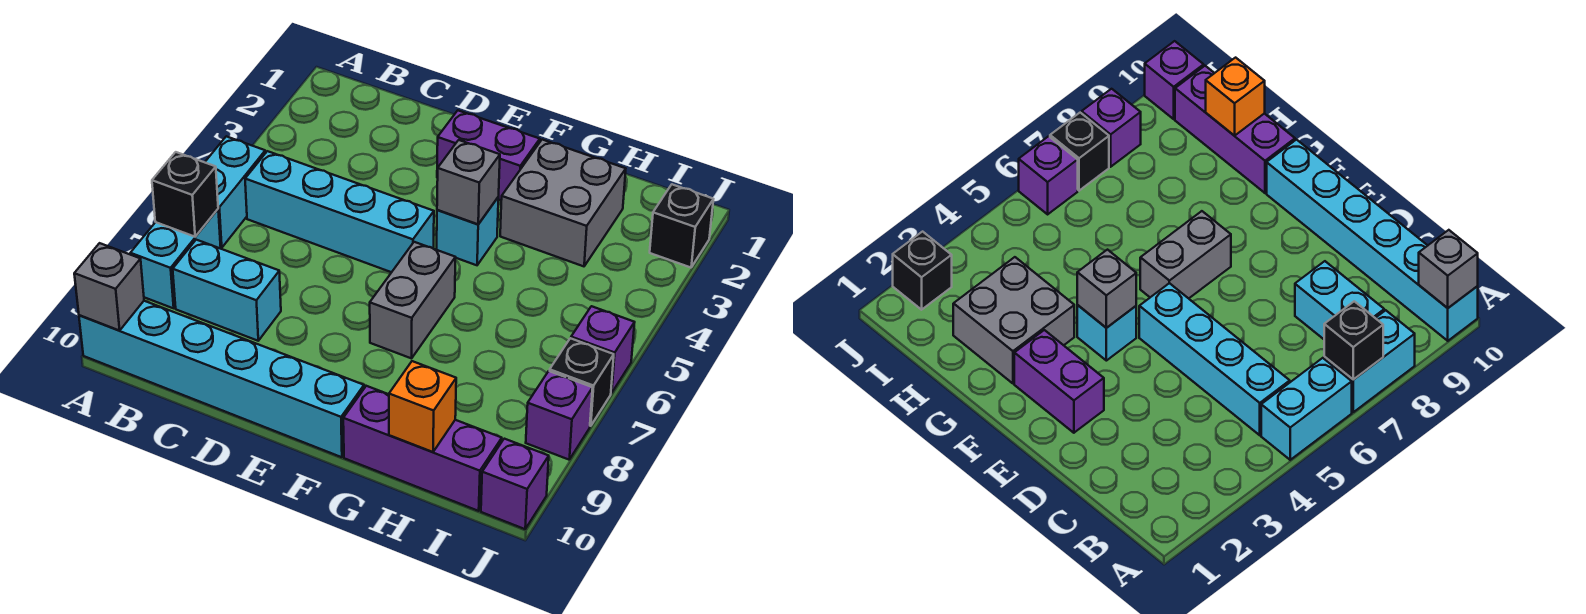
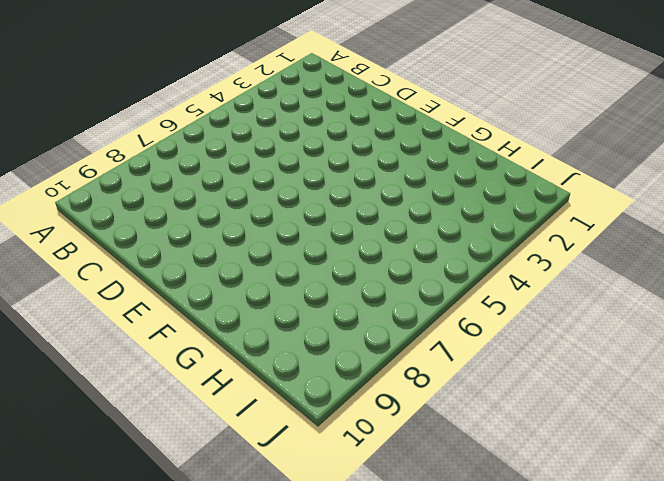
none -> cyan 1x2 brick [205,136,265,248]
none -> cyan 1x2 brick [130,209,221,308]
none -> cyan 1x6 brick [79,301,364,457]

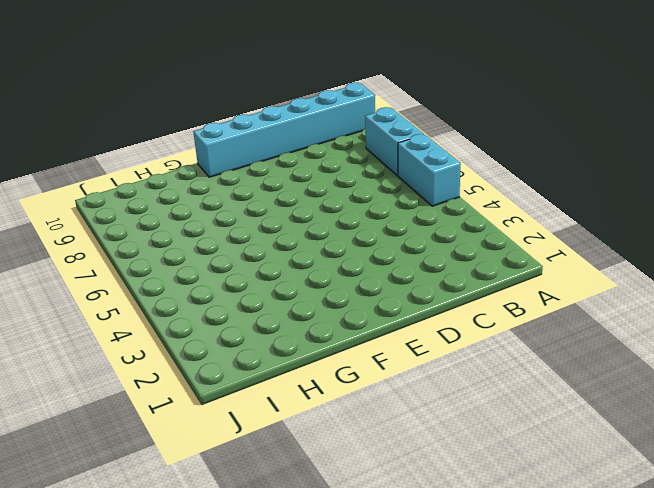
none -> cyan 1x4 brick [245,151,434,272]
none -> cyan 1x2 brick [173,240,281,341]
none -> purple 1x2 brick [437,111,540,200]

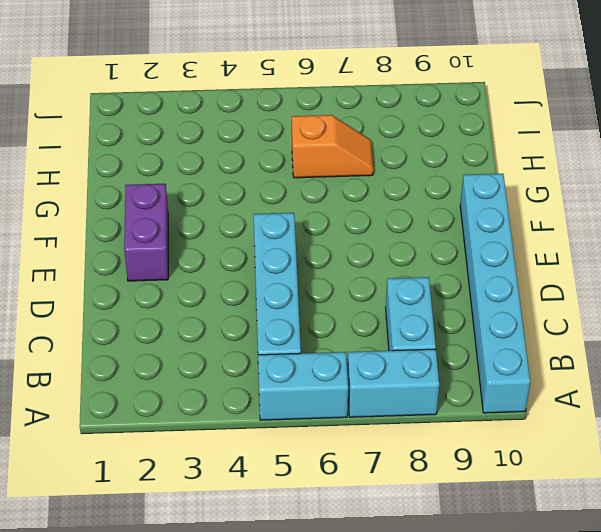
orange 1x2 slope [292,115,373,178] -> none
none -> cyan 1x1 brick [437,197,499,265]
none -> grey 1x2 brick [370,242,456,358]
none -> grey 2x2 brick [500,140,626,266]

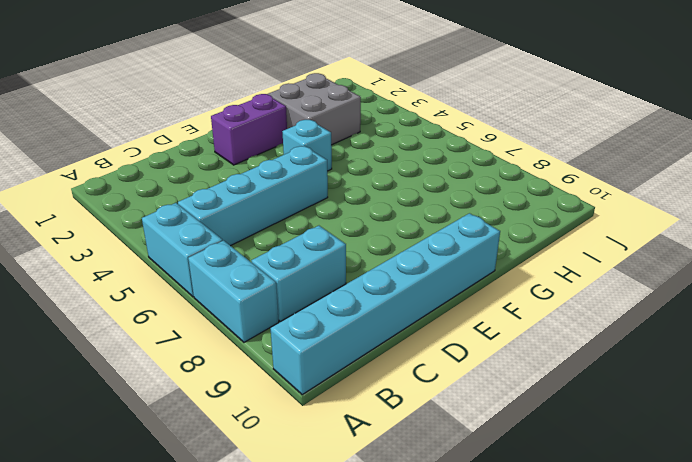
none -> grey 1x2 brick [370,242,456,358]
none -> purple 1x3 brick [343,386,502,511]
none -> black 1x1 brick [650,184,713,268]

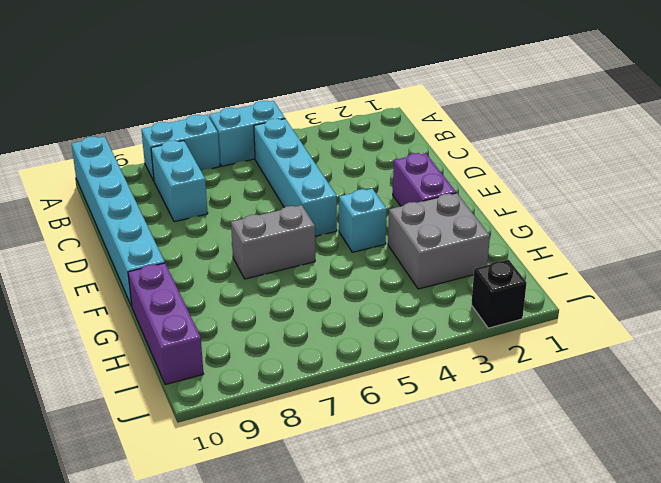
none -> purple 1x1 brick [571,306,635,393]
none -> black 1x1 brick [550,338,614,426]
none -> purple 1x1 brick [526,371,593,460]

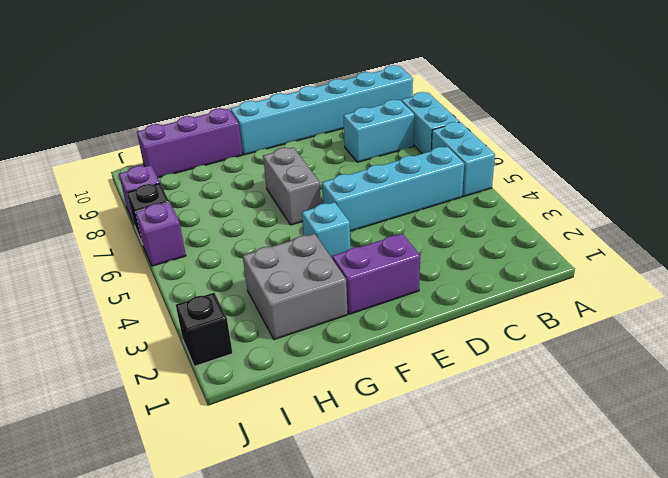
none -> purple 1x1 brick [481,439,549,529]
none -> black 1x1 brick [152,152,218,237]
none -> grey 1x1 brick [74,243,144,331]

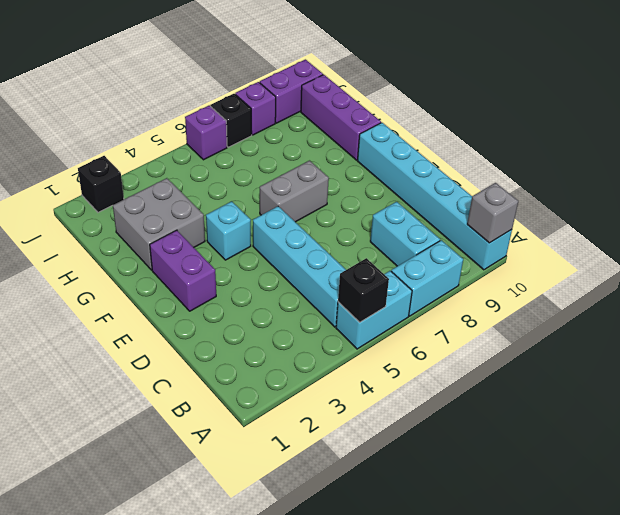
black 1x1 brick [338,258,389,322] -> black 1x1 brick moved to [152,152,218,237]
purple 1x2 brick [260,59,323,123] -> purple 1x1 brick [481,439,549,529]
none -> grey 1x1 brick [437,140,500,224]
none -> orange 1x1 brick [389,361,456,452]

